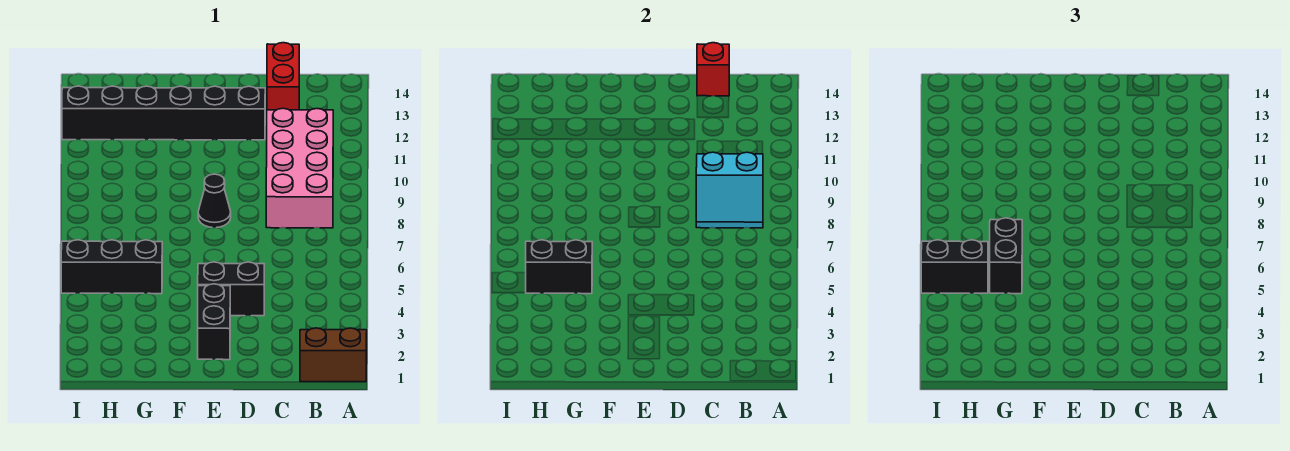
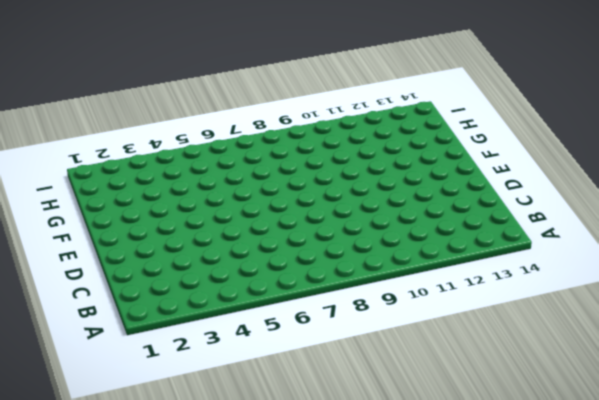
none -> brown 1x2 brick [300,328,367,382]
none -> pink 2x4 brick [266,108,333,228]
none -> red 1x2 brick [267,43,299,110]

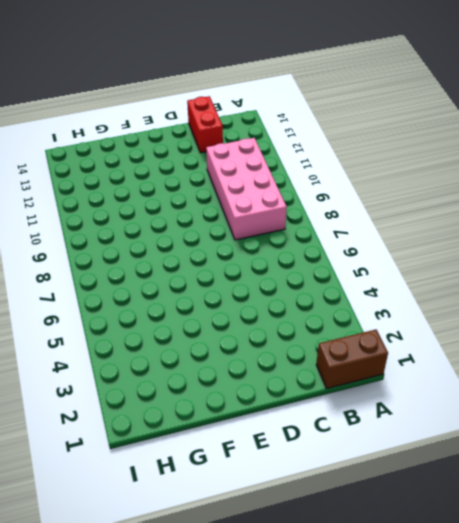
none -> black 1x2 brick [198,262,264,316]
none -> black 1x6 brick [62,86,265,140]
none -> black 1x2 brick [198,284,230,360]

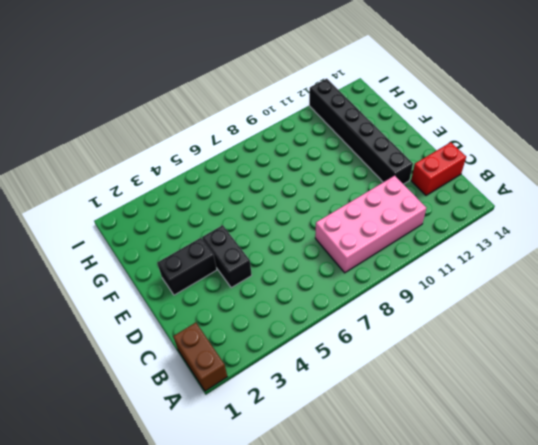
none -> black 1x1 cone [198,174,231,228]
none -> black 1x3 brick [61,240,162,294]
none -> cyan 2x2 slope [696,152,763,228]

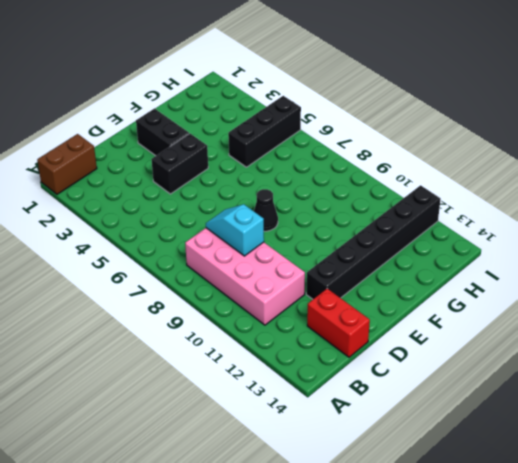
cyan 1x2 slope [206,204,264,256] -> cyan 2x2 slope [696,152,763,228]
none -> red 1x1 brick [697,43,729,96]
none -> black 1x2 brick [526,240,592,294]
none -> black 1x2 brick [990,218,1022,294]

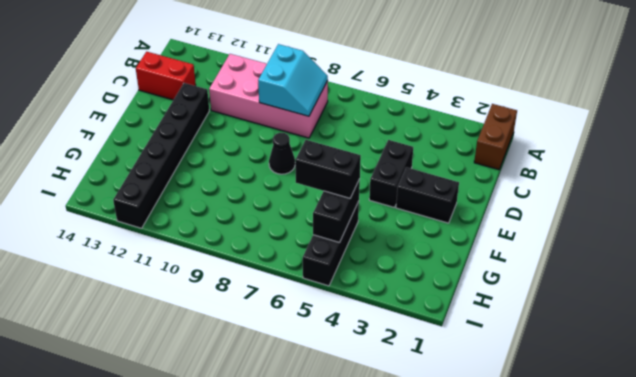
none -> red 1x1 brick [697,43,729,96]
none -> black 1x2 brick [921,240,988,293]

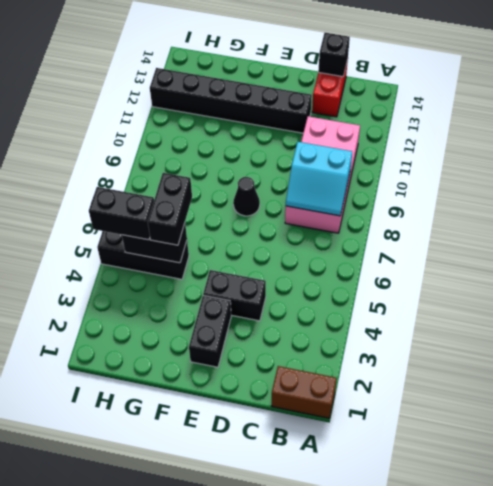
black 1x1 brick [318,33,350,77] -> red 1x1 brick [697,43,729,96]

